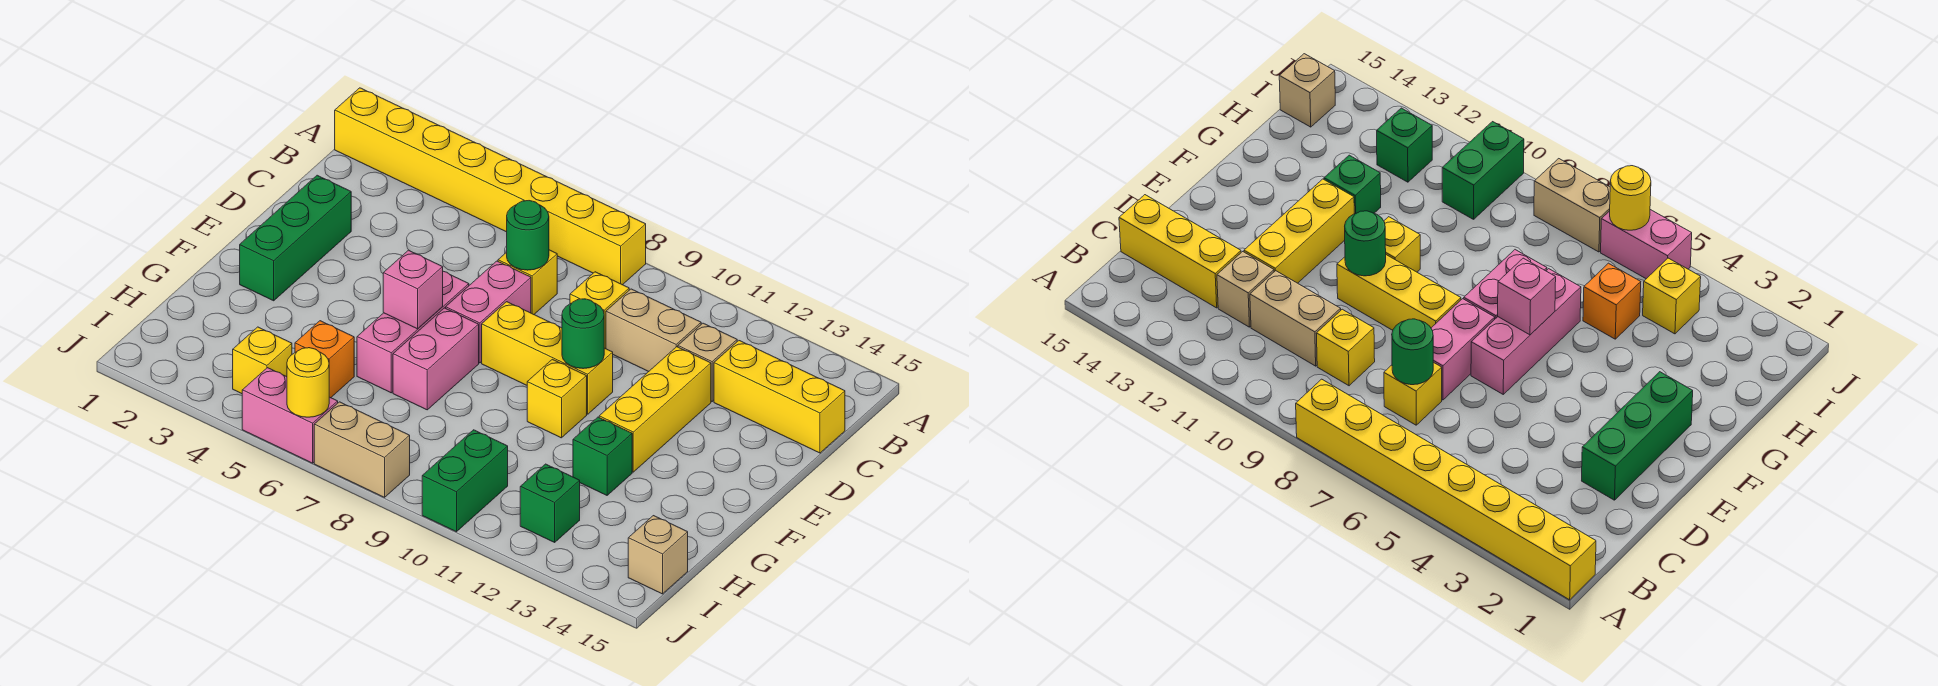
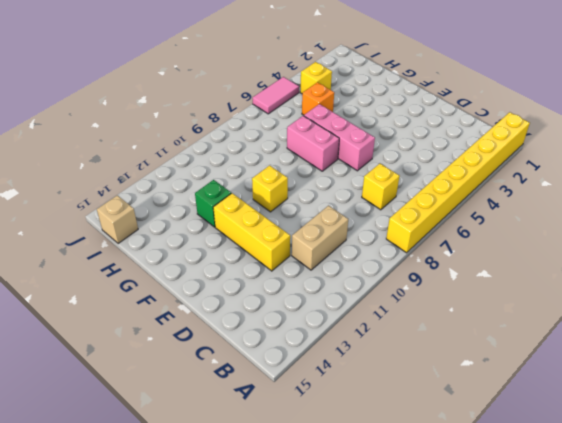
pink 1x2 tile [253,77,299,114] -> pink 1x2 brick [242,368,338,463]
none -> yellow 1x1 brick [570,272,629,349]
none -> tan 1x1 brick [678,323,737,401]
none -> yellow 1x3 brick [714,341,845,453]

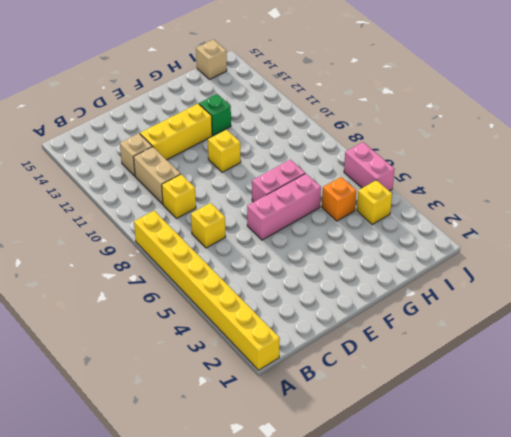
none -> yellow 1x3 brick [714,341,845,453]
none -> green 1x3 brick [240,175,351,301]
none -> pink 1x2 brick [446,261,531,363]

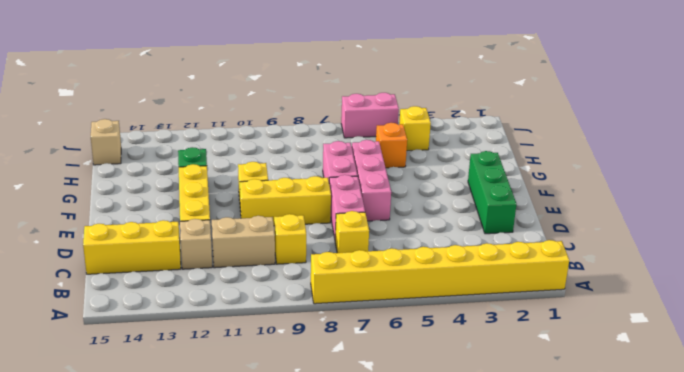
none -> green 1x2 brick [422,430,508,532]
none -> green 1x1 brick [520,464,580,542]
none -> tan 1x2 brick [314,402,410,497]

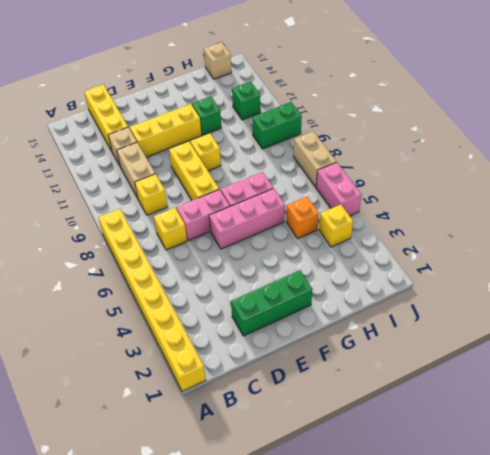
none -> green 1x1 round brick [507,201,549,270]
none -> green 1x1 round brick [562,299,604,369]
none -> pink 1x1 brick [383,250,443,329]

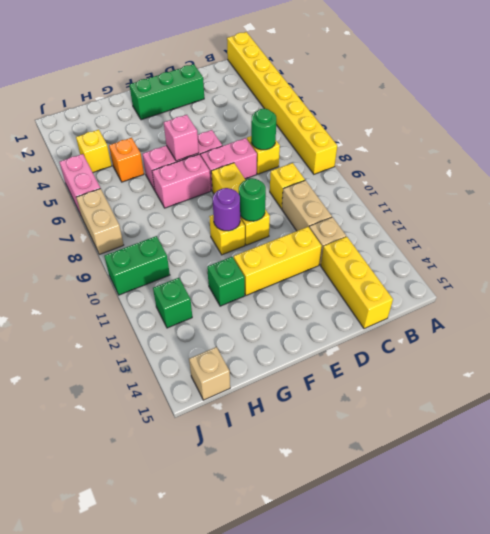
purple 1x1 round brick [213,188,240,231] -> none
none -> yellow 1x1 round brick [287,348,329,417]

